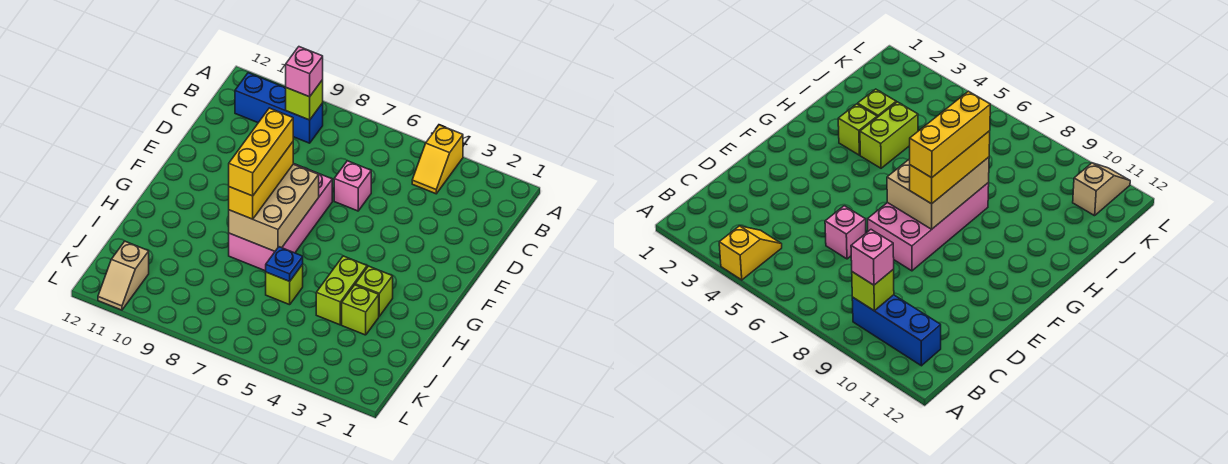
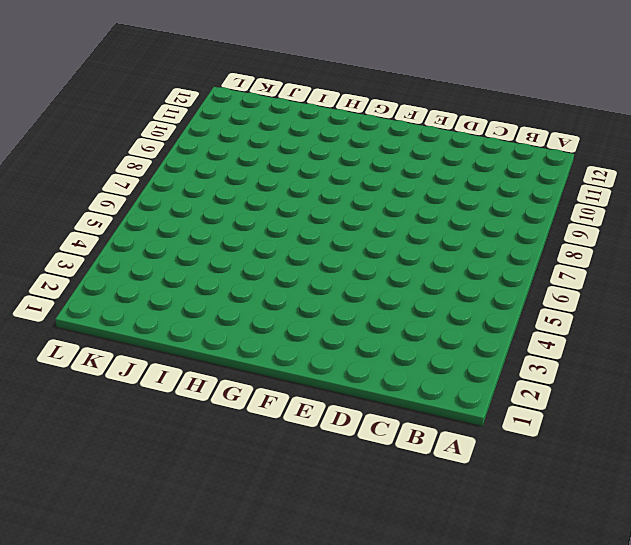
none -> yellow 1x2 slope [412,125,463,194]
none -> blue 1x3 brick [235,73,323,143]
none -> pink 1x1 brick [334,161,371,211]

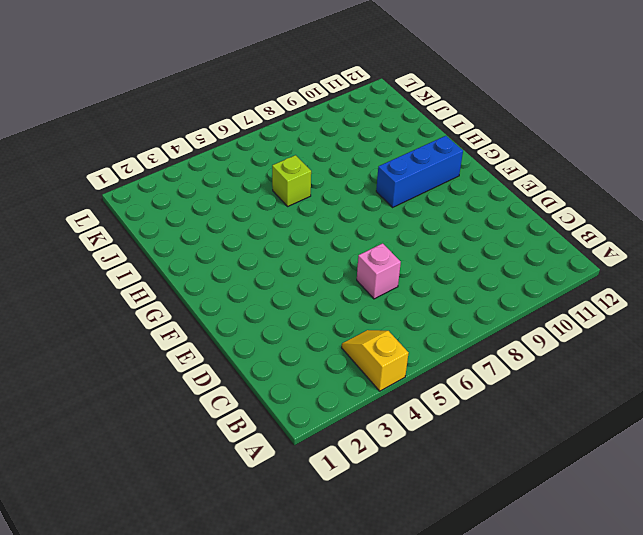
blue 1x3 brick [376,136,463,207] -> blue 1x3 brick moved to [235,73,323,143]
none -> pink 2x4 brick [229,163,332,271]
none -> lime 1x1 brick [355,266,393,316]
none -> lime 1x2 brick [316,256,367,325]

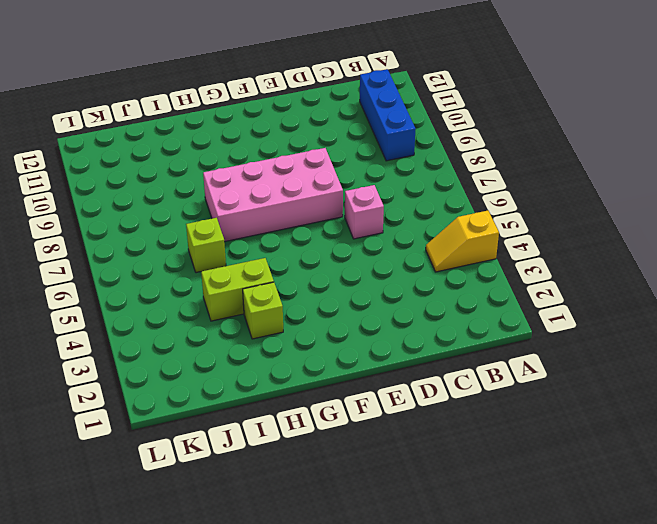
none -> lime 1x1 brick [342,285,379,335]
none -> tan 1x2 slope [98,241,149,310]
none -> lime 1x1 brick [286,80,323,120]

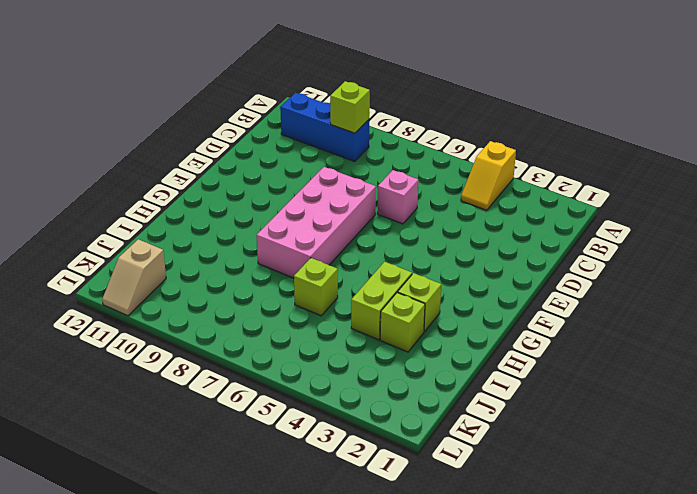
none -> tan 2x3 brick [229,164,319,251]
none -> blue 1x1 plate [266,247,303,281]
none -> pink 1x1 brick [286,47,323,97]

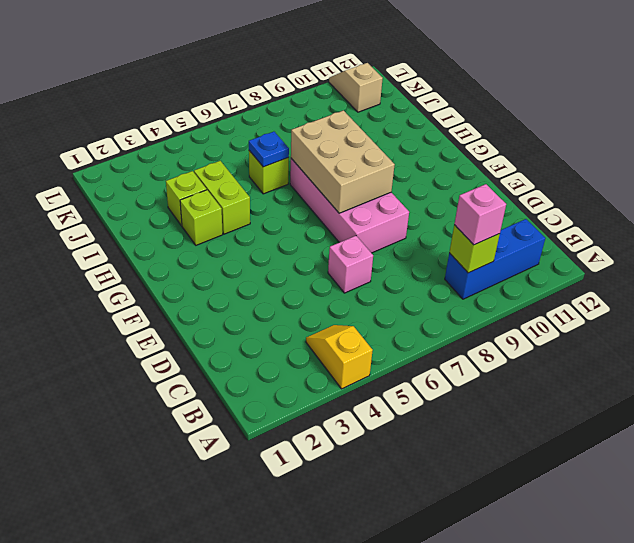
none -> yellow 1x3 brick [229,142,293,219]
none -> yellow 1x3 brick [229,108,293,196]

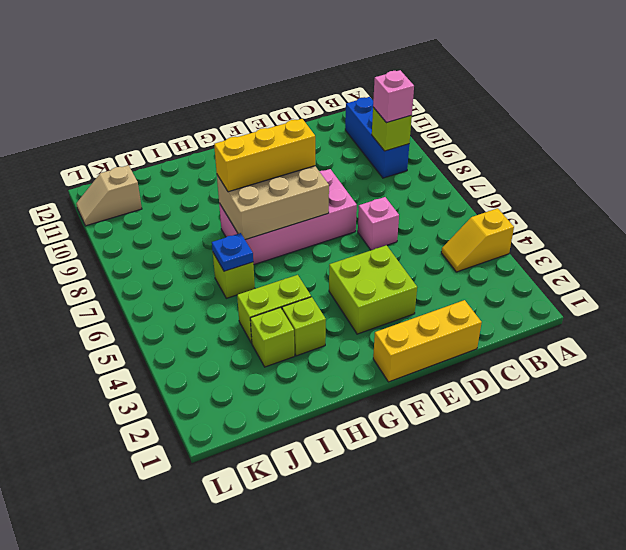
yellow 1x3 brick [373,300,482,382] -> yellow 1x3 brick moved to [229,108,293,196]
lime 2x2 brick [329,245,417,334] -> none

